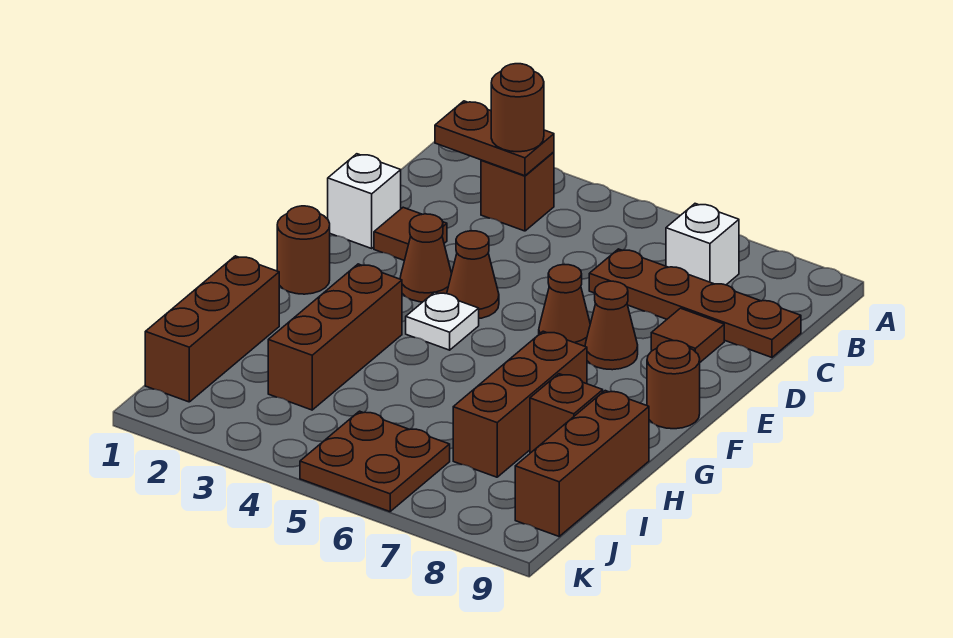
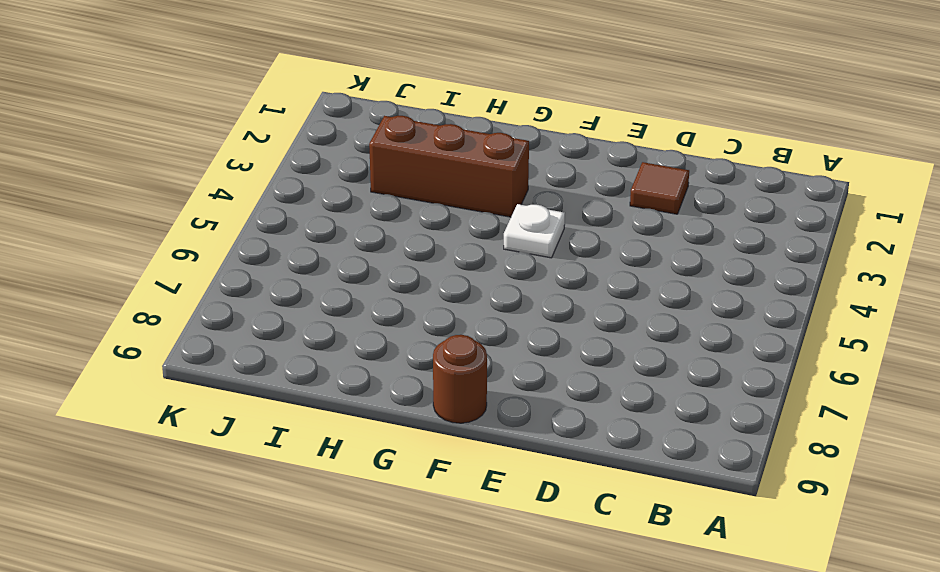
none -> brown 1x1 brick [481,152,554,231]
none -> white 1x1 brick [666,204,739,285]
none -> brown 1x4 plate [589,249,801,357]

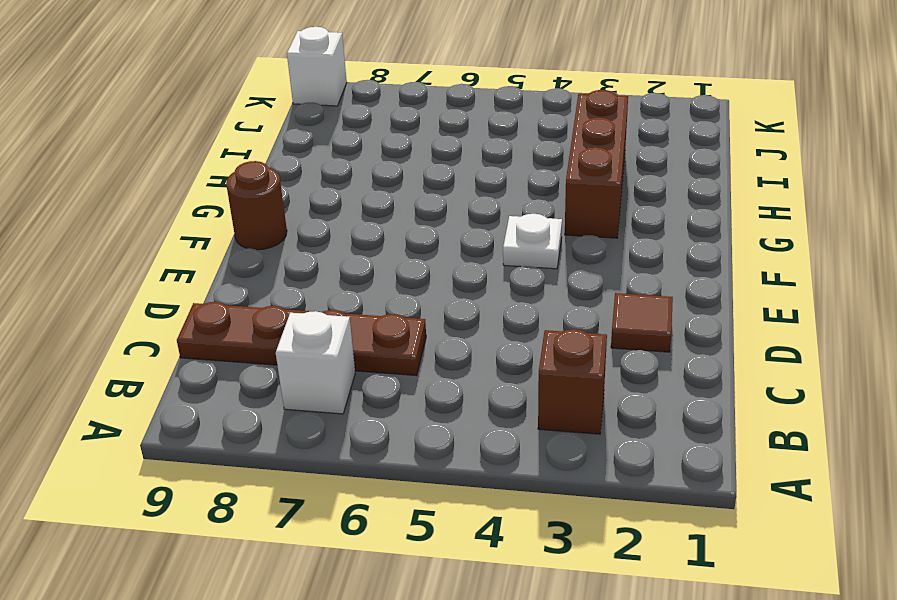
white 1x1 brick [287,27,347,106] -> white 1x1 brick moved to [328,154,401,248]
none -> brown 1x1 tile [651,308,724,362]
none -> brown 1x1 cone [400,214,452,302]
none -> brown 1x1 cone [447,231,499,318]

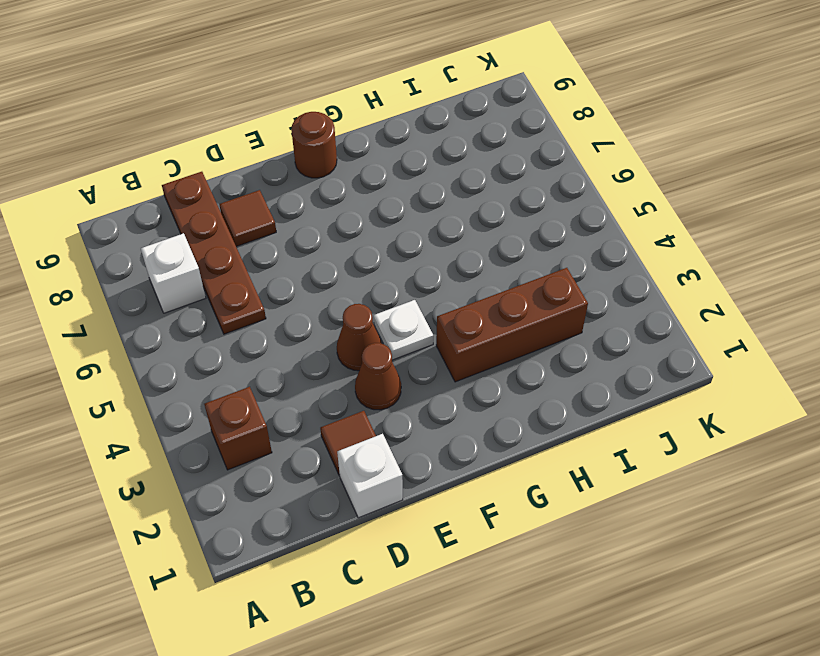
none -> brown 1x1 cone [539,265,590,346]
none -> brown 1x1 cone [585,281,638,370]
none -> brown 1x1 round brick [277,206,330,294]

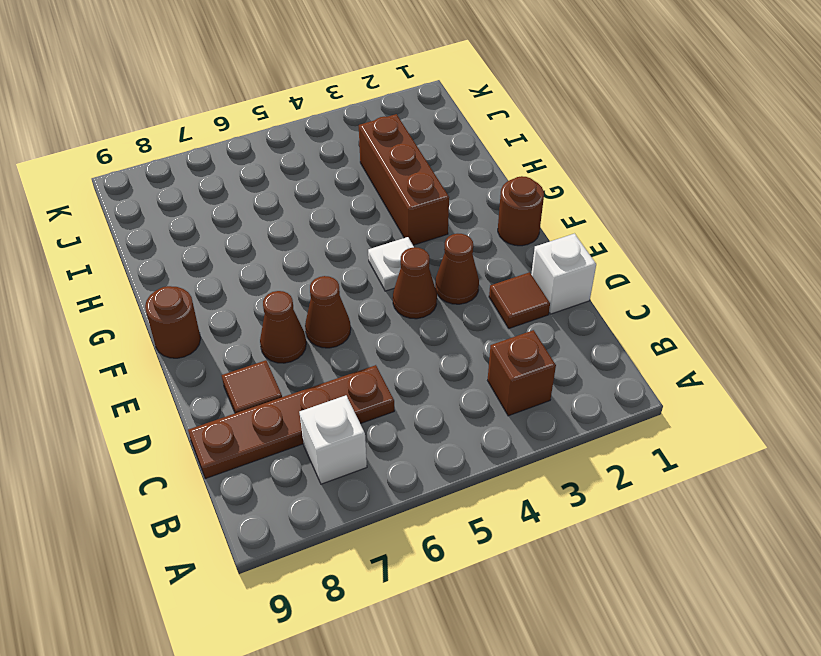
none -> brown 1x3 brick [453,331,587,477]
none -> brown 1x3 brick [145,256,279,402]
none -> brown 1x1 brick [530,374,603,453]

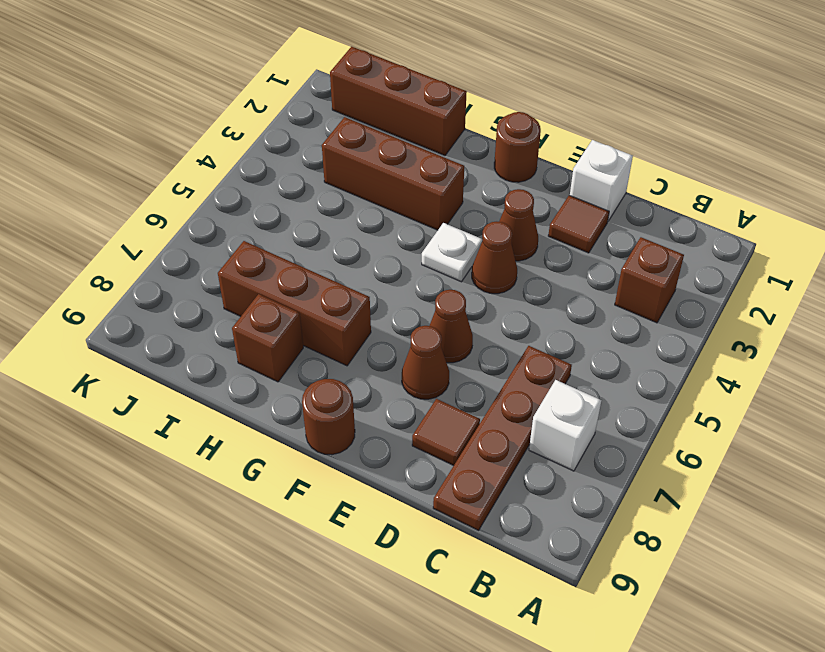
none -> brown 1x3 brick [515,391,649,536]
none -> brown 2x2 plate [300,411,450,512]
none -> brown 1x2 plate [435,101,554,176]

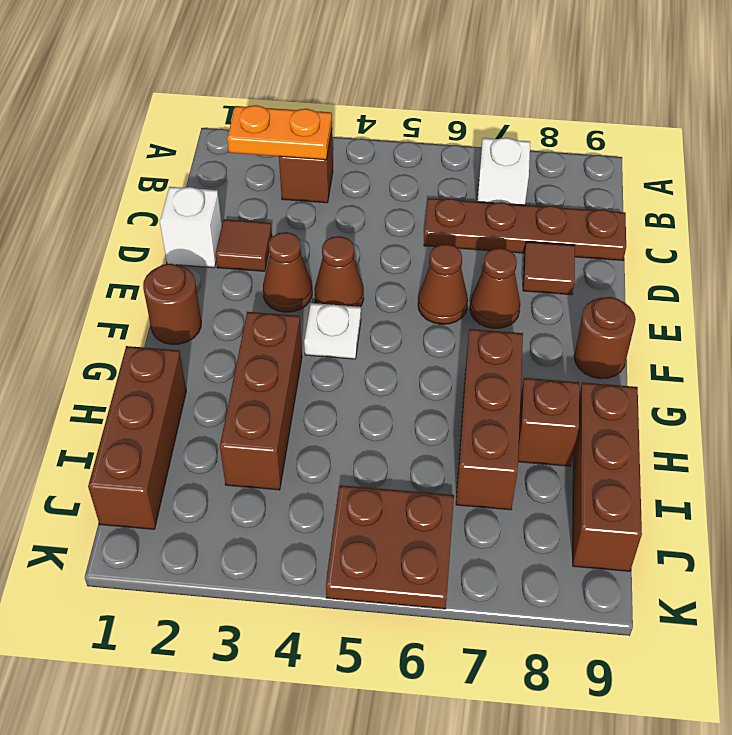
orange 1x2 plate [227,105,332,160] -> brown 1x2 plate [435,101,554,176]
none -> brown 1x1 round brick [491,64,544,152]

